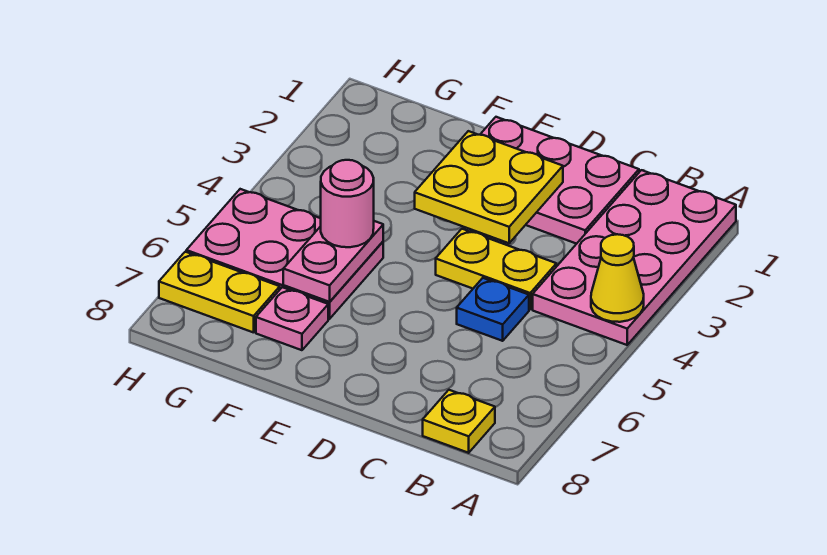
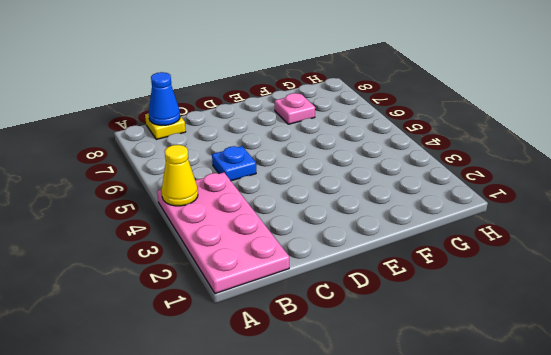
blue 1x1 cone [149,72,180,125] -> none
none -> pink 2x3 plate [480,117,639,244]
none -> yellow 1x2 plate [436,229,556,309]
none -> pink 2x3 plate [186,189,383,319]

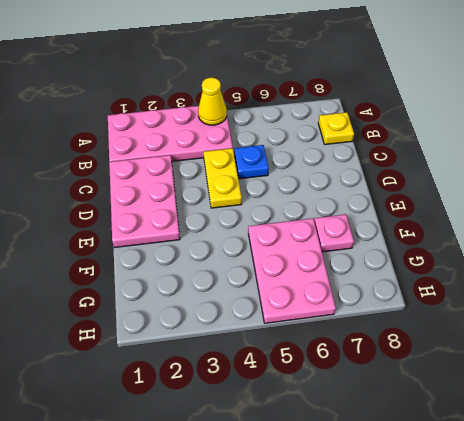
none -> yellow 1x2 plate [159,252,280,333]
none -> yellow 2x2 plate [415,131,563,243]
none -> pink 1x2 plate [283,221,383,302]

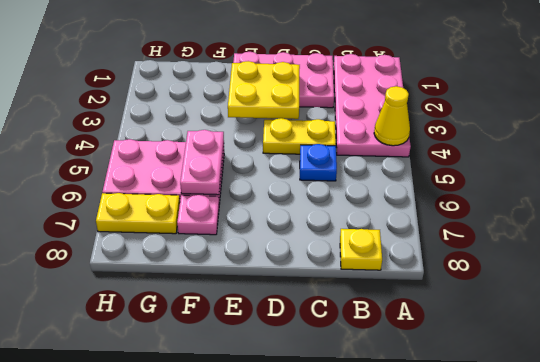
none -> pink 1x1 round brick [321,160,374,247]

